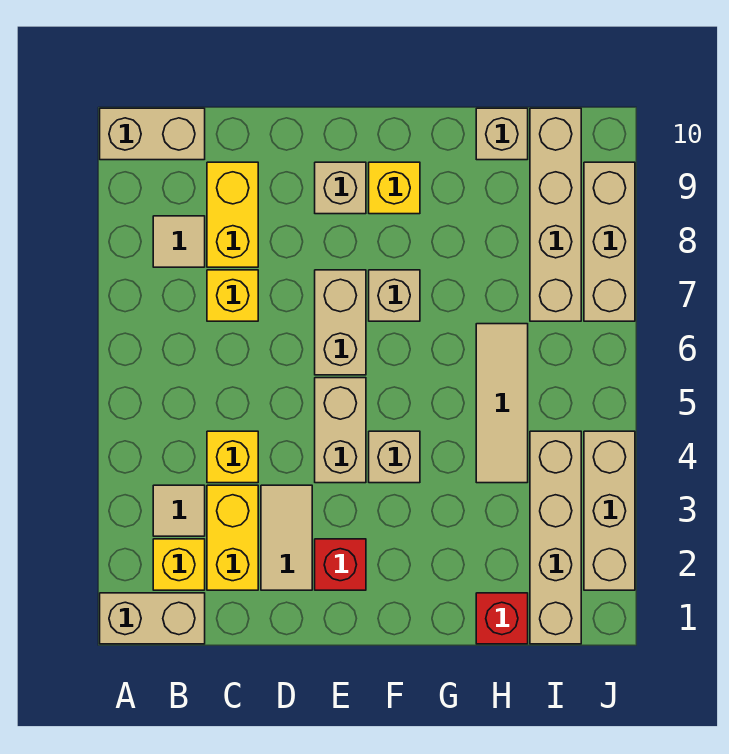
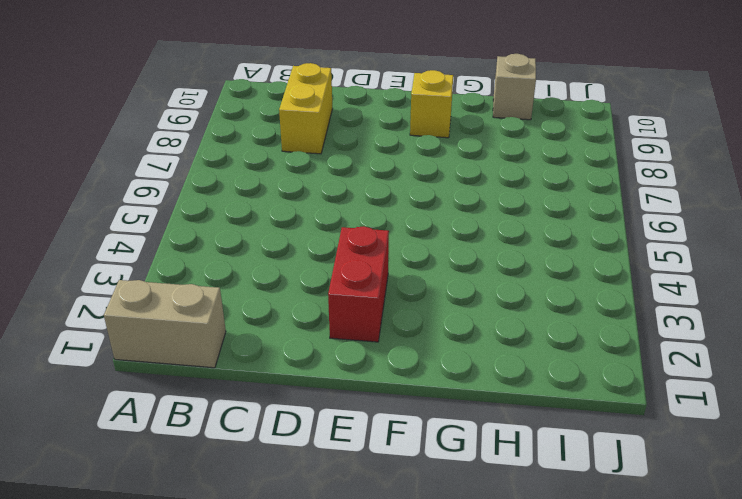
red 1x2 brick [328,226,389,342] -> red 1x1 brick [315,539,366,590]
none -> tan 1x2 brick [100,108,205,160]
none -> yellow 1x1 brick [153,539,205,590]
none -> tan 1x1 tile [153,485,205,536]

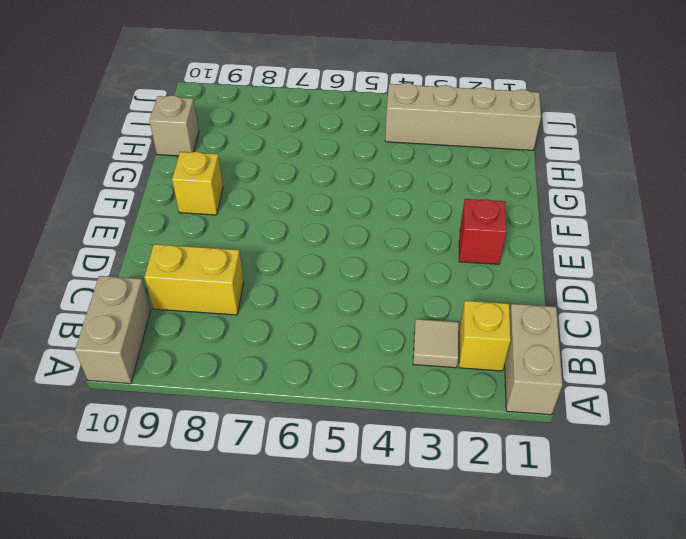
none -> tan 1x1 tile [153,216,205,267]
none -> yellow 1x2 brick [207,485,258,590]
none -> yellow 1x1 brick [207,431,258,483]

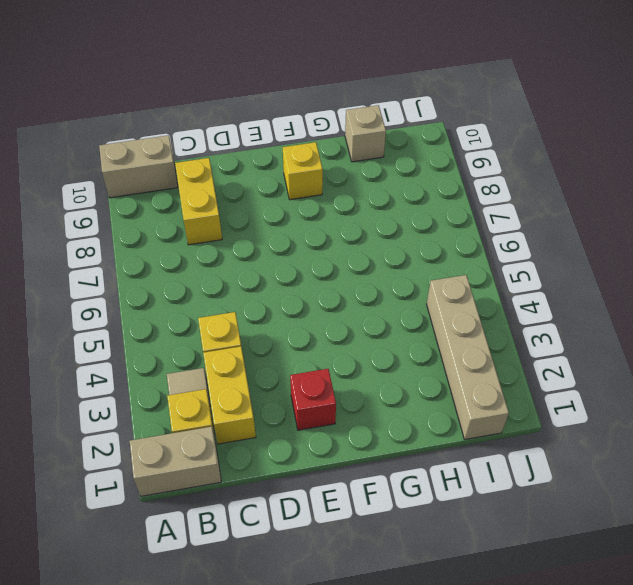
none -> tan 1x1 tile [153,216,205,267]
none -> yellow 1x1 brick [207,270,258,321]
none -> tan 1x2 tile [261,485,312,590]

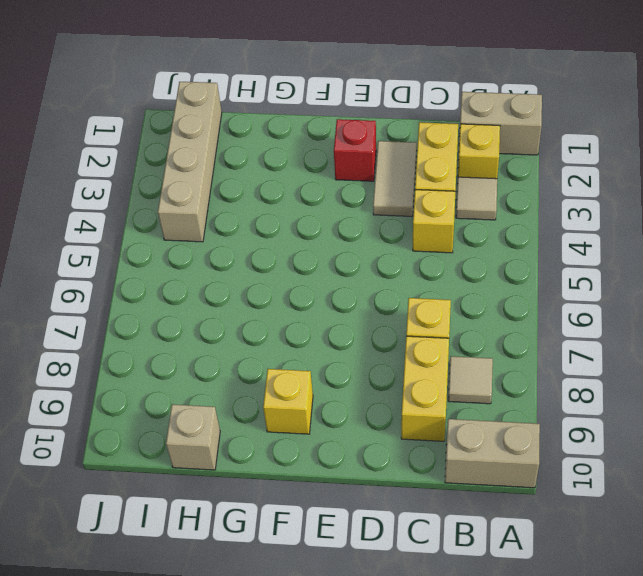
none -> tan 1x2 brick [315,378,366,483]
none -> tan 1x2 brick [315,270,366,375]
none -> tan 1x1 brick [315,162,366,214]

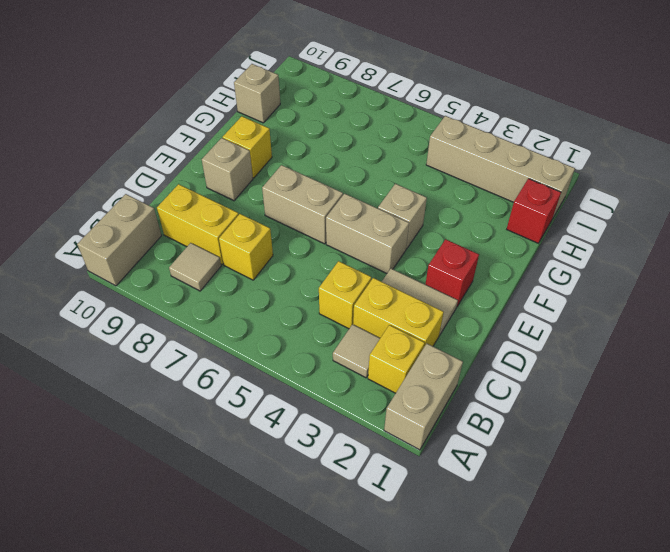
none -> tan 1x1 brick [369,270,420,321]
none -> tan 1x3 tile [476,324,528,483]
none -> tan 1x4 brick [530,108,581,321]

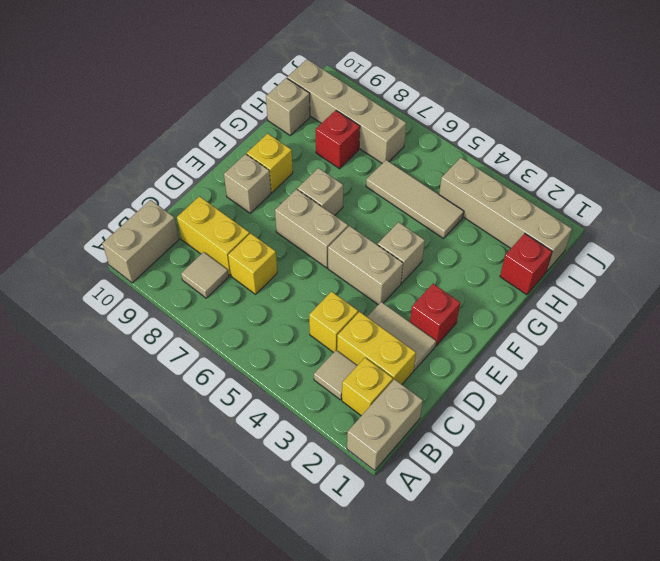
red 1x1 brick [316,110,360,169] -> none
none -> tan 1x3 brick [584,431,635,590]
none -> tan 1x3 brick [584,162,635,321]

